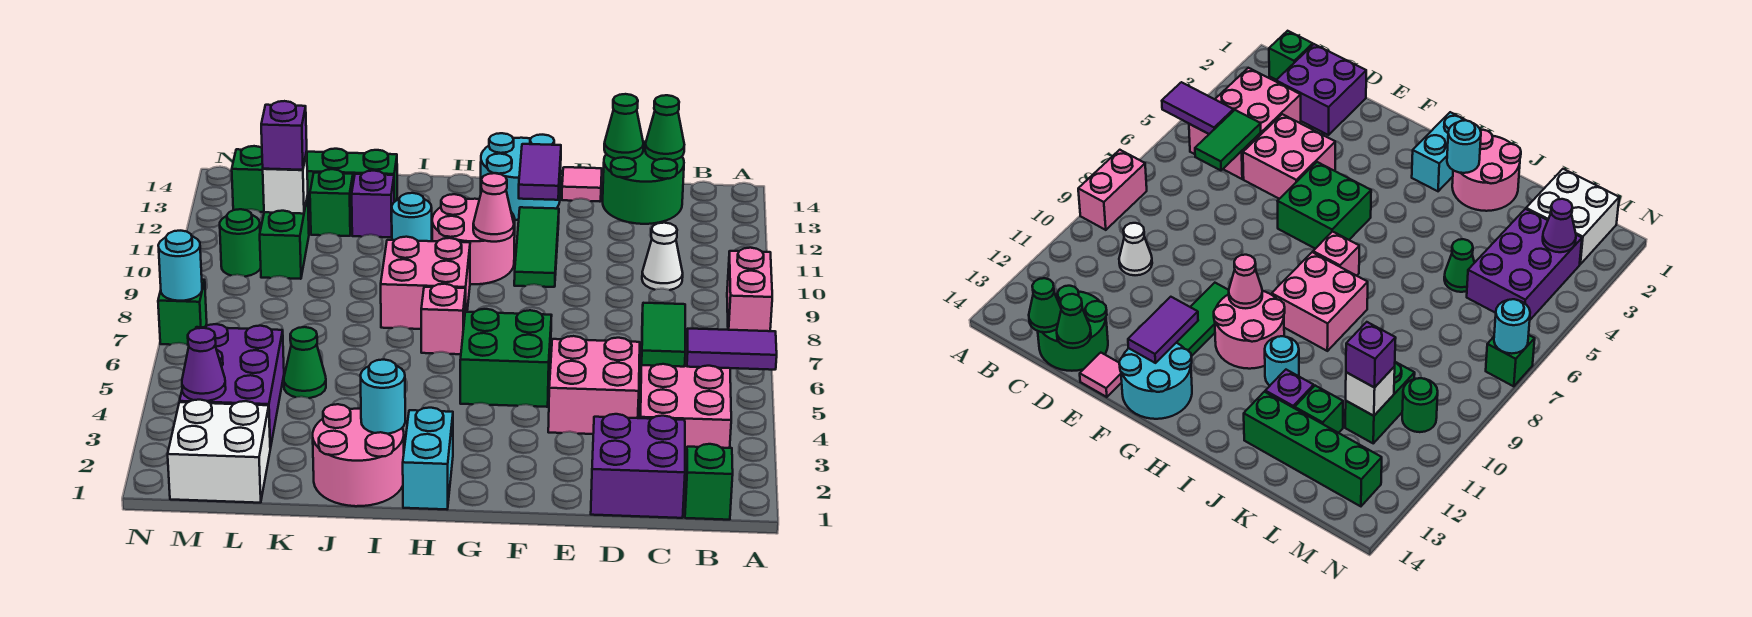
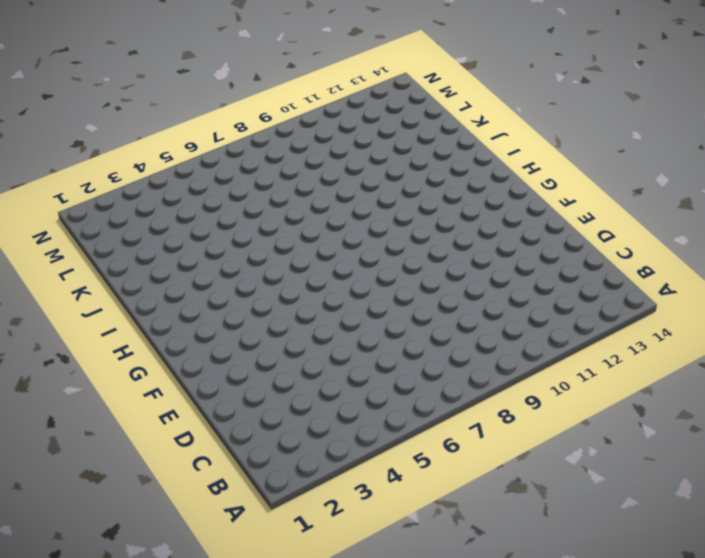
none -> pink 1x2 brick [727,248,772,331]
none -> green 1x1 brick [685,444,733,520]
none -> pink 2x3 brick [640,343,731,464]
none -> purple 2x2 brick [591,414,685,518]

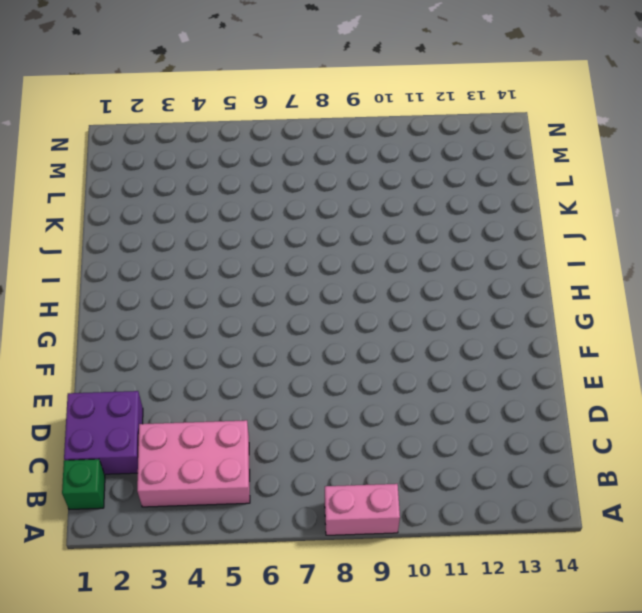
none -> white 1x1 cone [642,223,683,290]
none -> green 2x2 round brick [603,142,684,224]
none -> pink 2x2 brick [548,336,640,434]
none -> pink 1x1 tile [562,167,602,202]

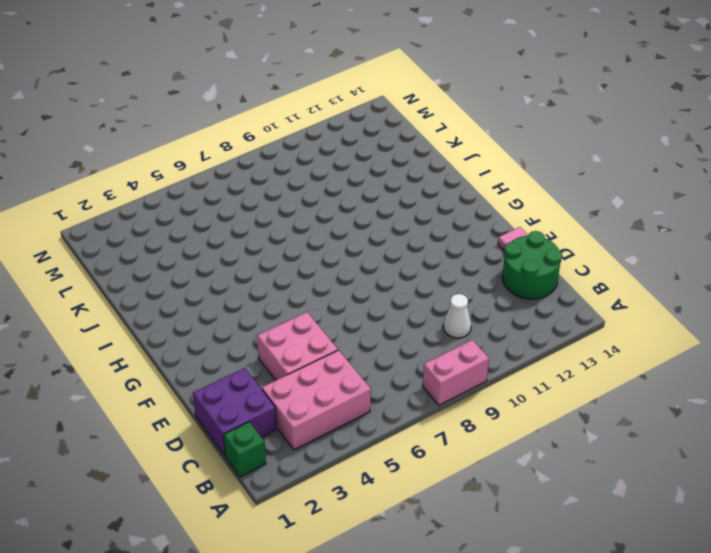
none -> green 2x2 brick [460,309,552,407]
none -> green 1x3 tile [514,207,559,287]
none -> cyan 2x2 round brick [481,133,561,220]
none -> pink 2x2 round brick [432,194,515,284]

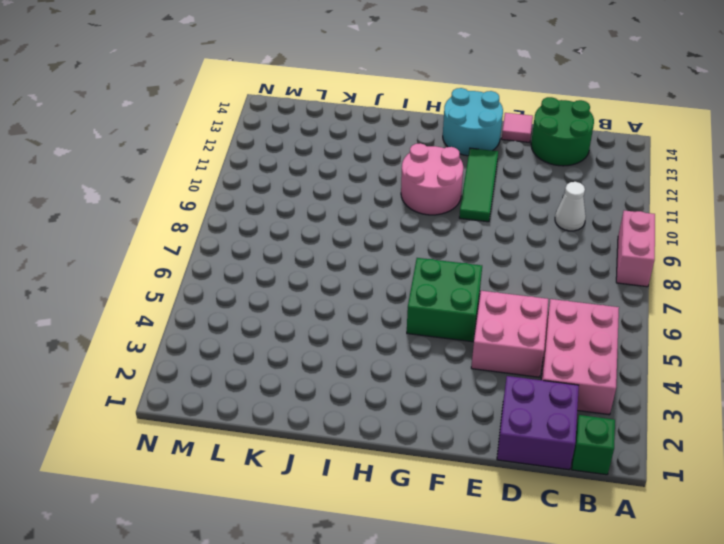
none -> cyan 1x2 brick [403,408,453,509]
none -> pink 1x1 brick [421,284,466,354]
none -> pink 2x2 brick [381,237,470,329]
none -> pink 2x2 round brick [313,404,404,506]

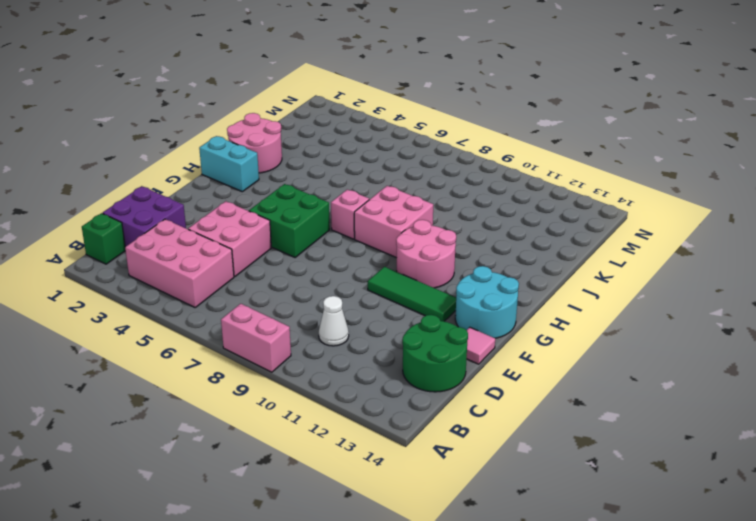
none -> cyan 1x1 round brick [392,193,432,241]
none -> purple 1x1 brick [352,171,394,237]
none -> green 1x4 brick [232,146,397,213]
none -> green 1x1 cone [284,327,326,398]

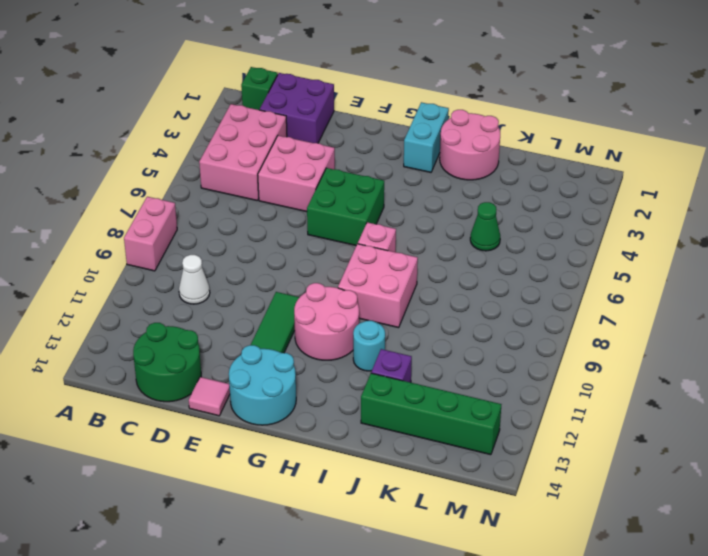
none -> green 1x1 brick [310,169,353,236]
none -> white 2x2 brick [168,400,270,503]
none -> purple 2x3 brick [180,324,284,449]
none -> green 1x2 brick [260,195,309,279]

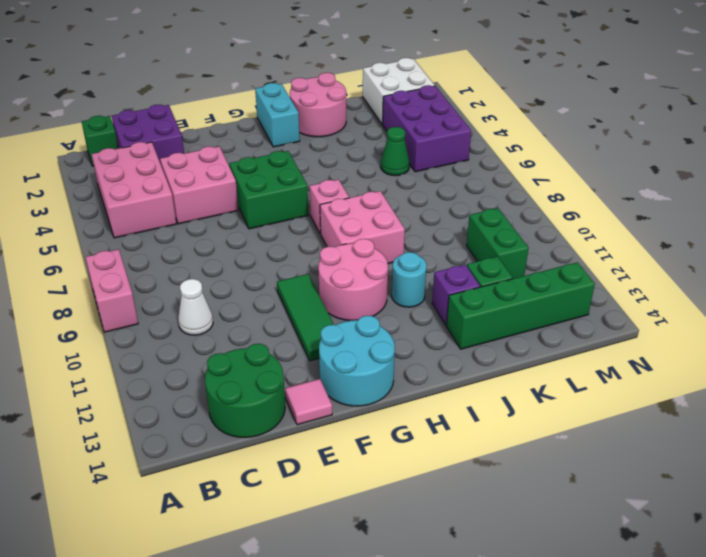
none -> green 1x1 round brick [220,209,261,276]
none -> green 1x1 brick [158,280,207,345]
none -> purple 1x2 tile [687,329,777,370]
none -> green 1x2 tile [641,303,685,367]

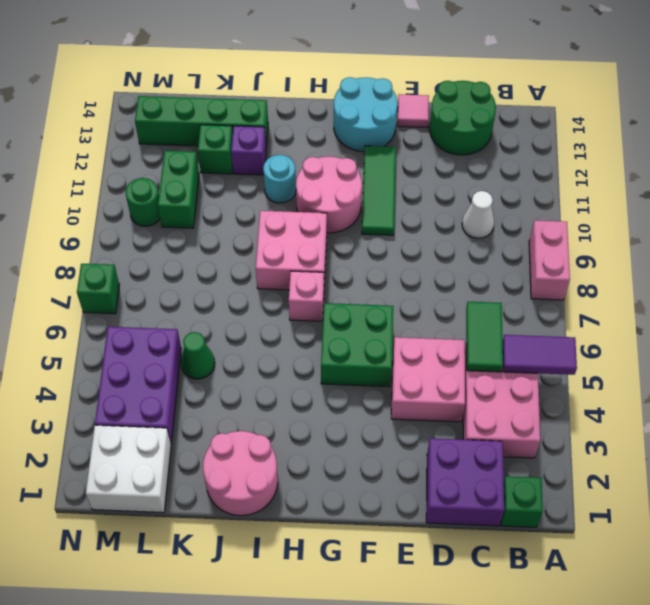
none -> cyan 1x2 brick [403,408,453,509]
none -> green 1x1 cone [645,95,684,160]
none -> green 1x1 cone [604,94,643,159]
none -> purple 1x2 tile [519,144,561,200]

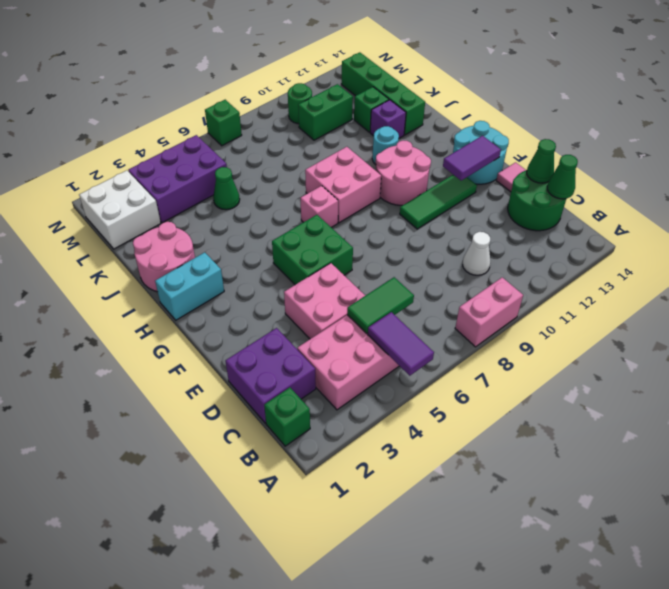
none -> pink 1x1 cone [473,173,514,242]
none -> cyan 1x1 round brick [361,360,405,434]
none -> white 1x1 brick [263,152,308,214]
none -> purple 1x1 cone [182,328,226,401]

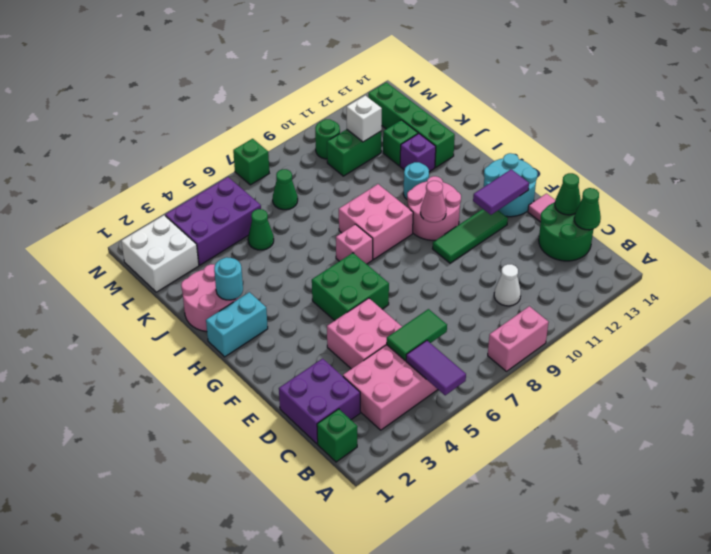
green 1x1 cone [273,169,298,210] -> none
none -> purple 1x1 cone [182,328,226,401]
none -> cyan 1x1 round brick [158,231,202,301]
none -> purple 1x1 brick [261,101,307,170]

